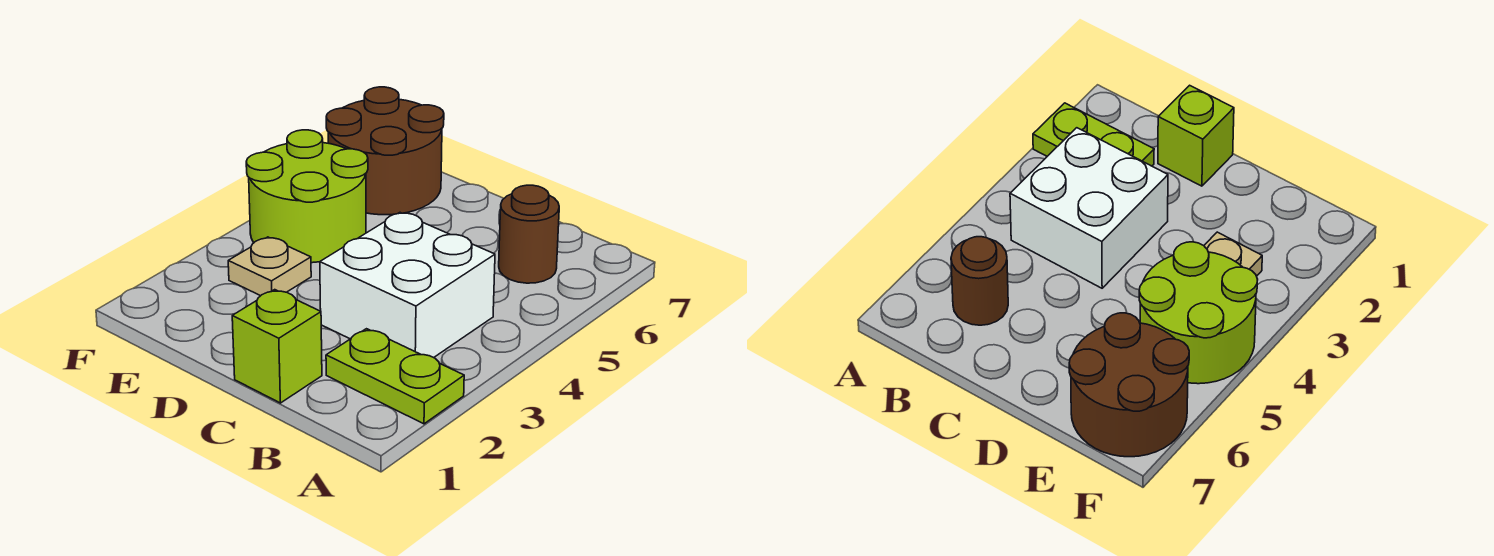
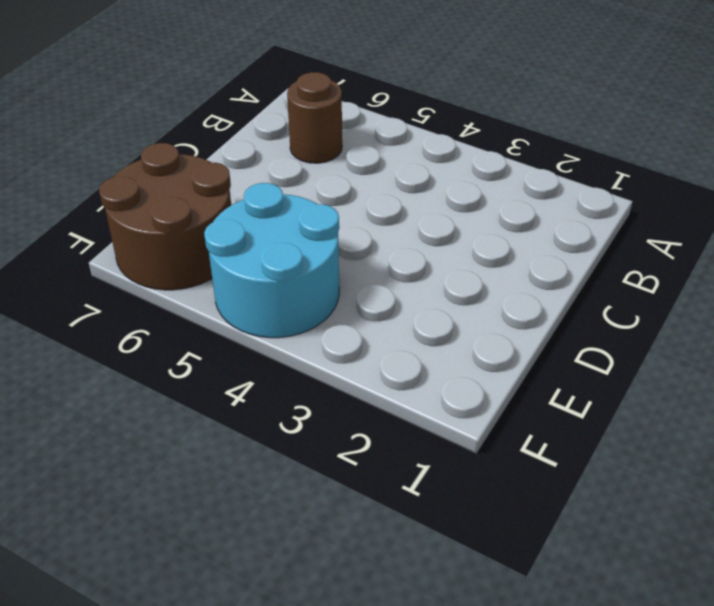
cyan 2x2 round brick [204,183,339,338] -> lime 2x2 round brick [246,130,368,263]
none -> lime 1x2 plate [326,329,464,424]
none -> white 2x2 brick [320,213,495,358]

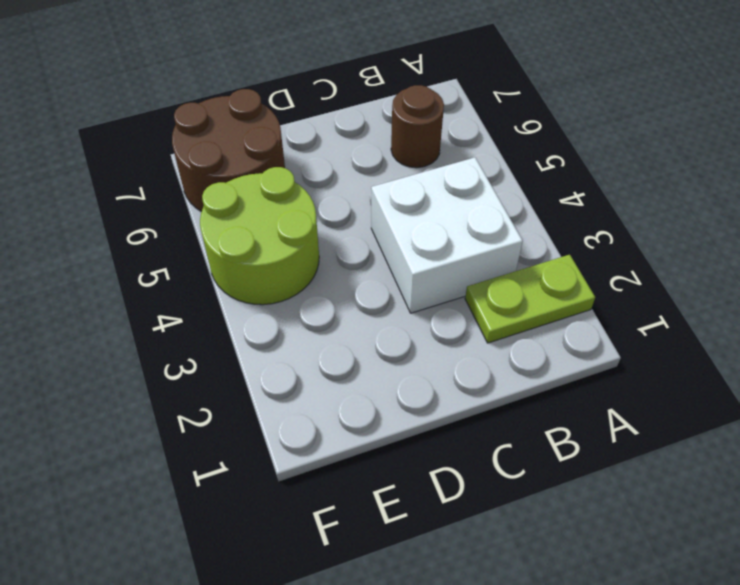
none -> lime 1x1 brick [232,290,322,403]
none -> tan 1x1 plate [228,237,311,296]

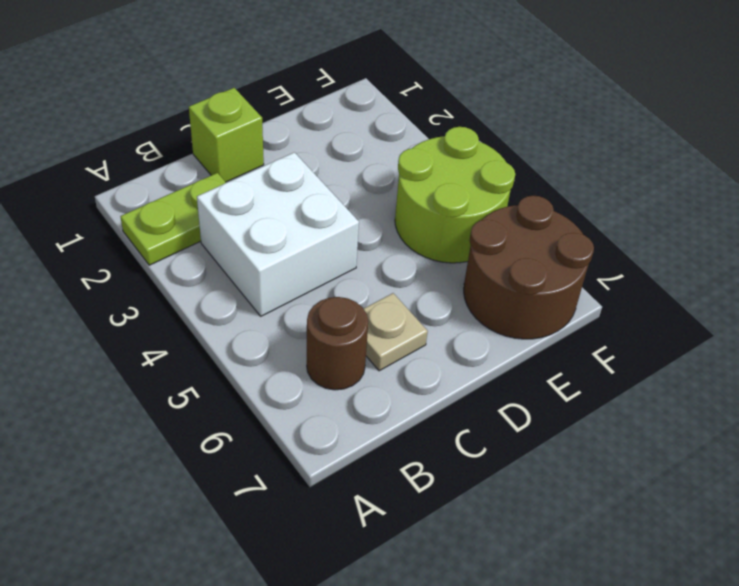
tan 1x1 plate [364,293,428,371] -> tan 1x1 plate moved to [228,237,311,296]

